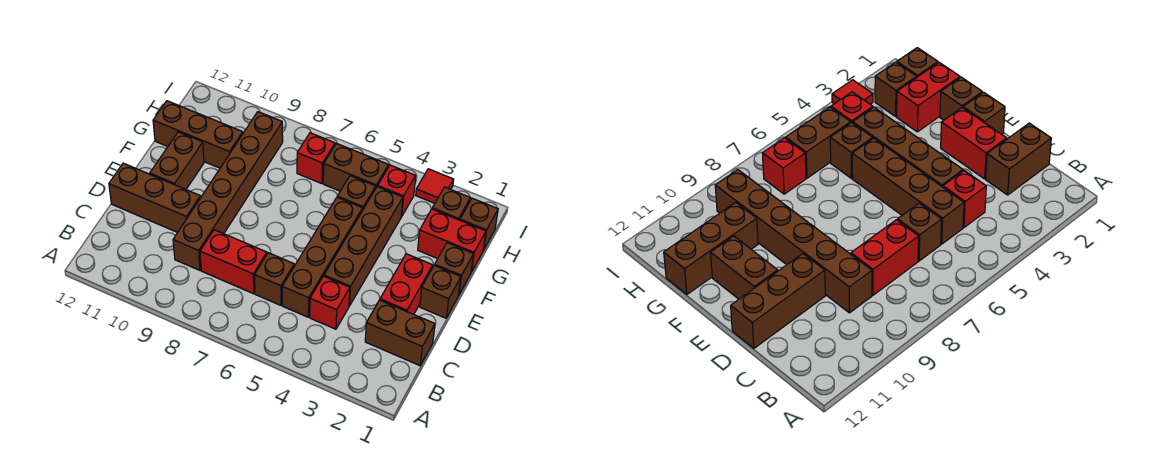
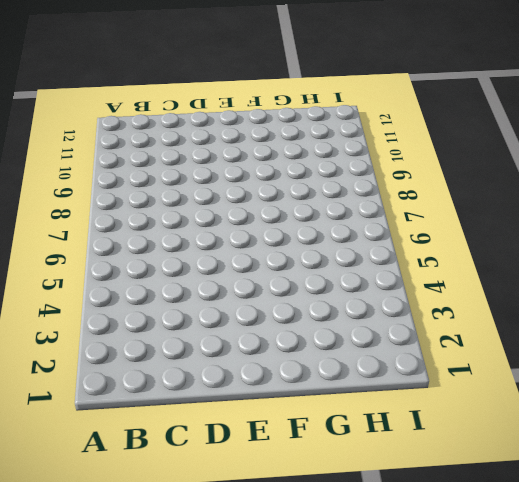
none -> brown 1x2 brick [365,300,435,366]
none -> red 1x1 brick [310,276,350,329]
none -> brown 1x4 brick [282,197,363,317]

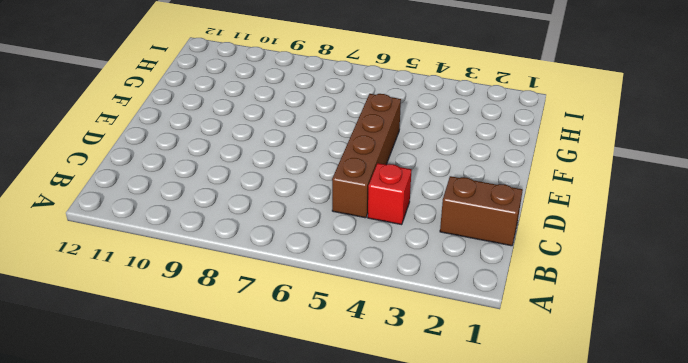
none -> brown 1x1 brick [255,253,294,305]
none -> red 1x2 brick [200,230,267,294]
none -> brown 1x6 brick [173,112,283,270]

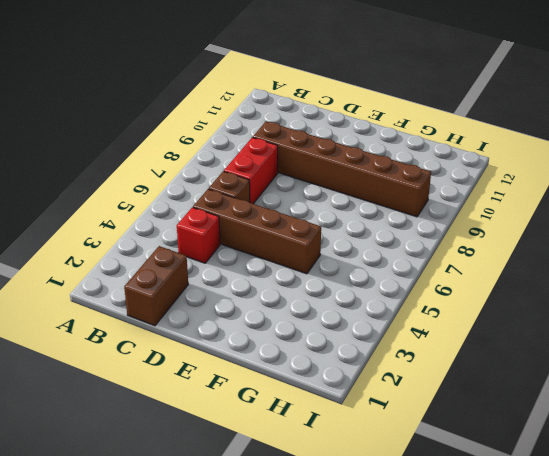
none -> red 1x2 brick [380,254,433,314]
none -> brown 1x4 brick [324,187,403,306]
none -> brown 1x3 brick [109,163,201,232]

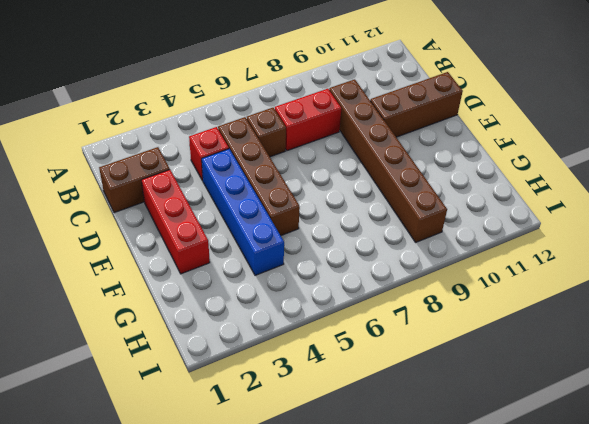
red 1x3 brick [141,170,210,274] -> red 1x2 brick [380,254,433,314]
blue 1x4 brick [202,149,284,275] -> brown 1x4 brick [324,187,403,306]
none -> brown 1x1 brick [420,265,461,318]
none -> brown 1x2 brick [150,132,204,189]
none -> brown 1x1 brick [435,243,473,294]

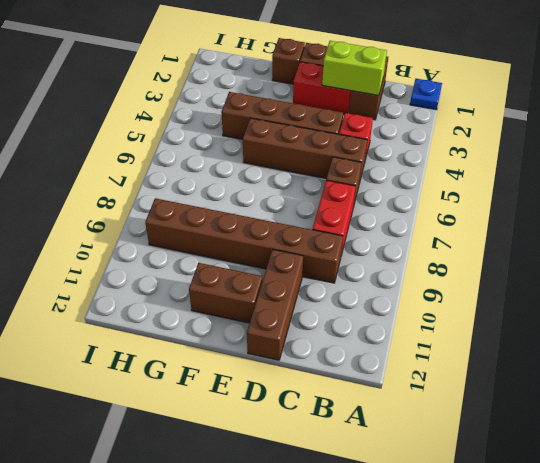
blue 1x1 plate [410,79,442,110] -> none
lime 1x2 brick [322,41,387,95] -> none
none -> red 1x2 brick [418,209,486,272]
none -> brown 1x1 brick [337,176,376,211]
none -> brown 1x3 brick [153,101,243,168]

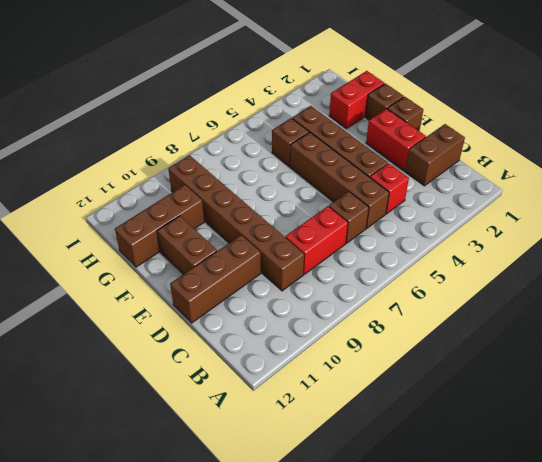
none -> brown 1x1 brick [460,198,498,250]
none -> brown 1x1 brick [432,187,470,220]
none -> red 1x1 brick [378,165,416,217]

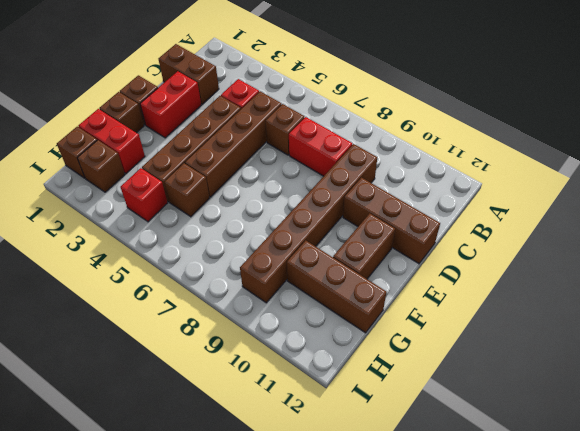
none -> brown 1x2 brick [323,144,389,191]
none -> red 1x1 brick [297,133,335,184]
none -> red 1x1 tile [416,169,454,203]

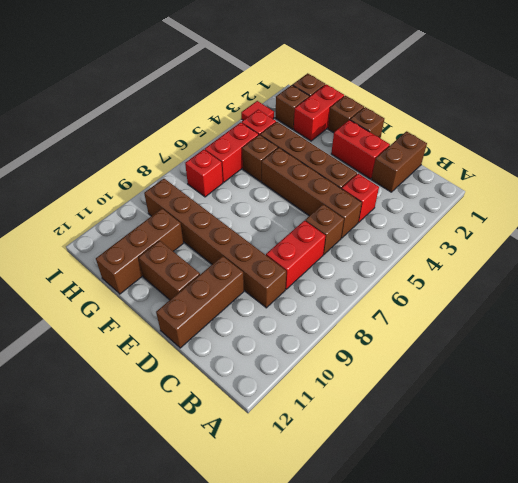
red 1x2 brick [205,122,259,182] -> brown 1x2 brick [323,144,389,191]

